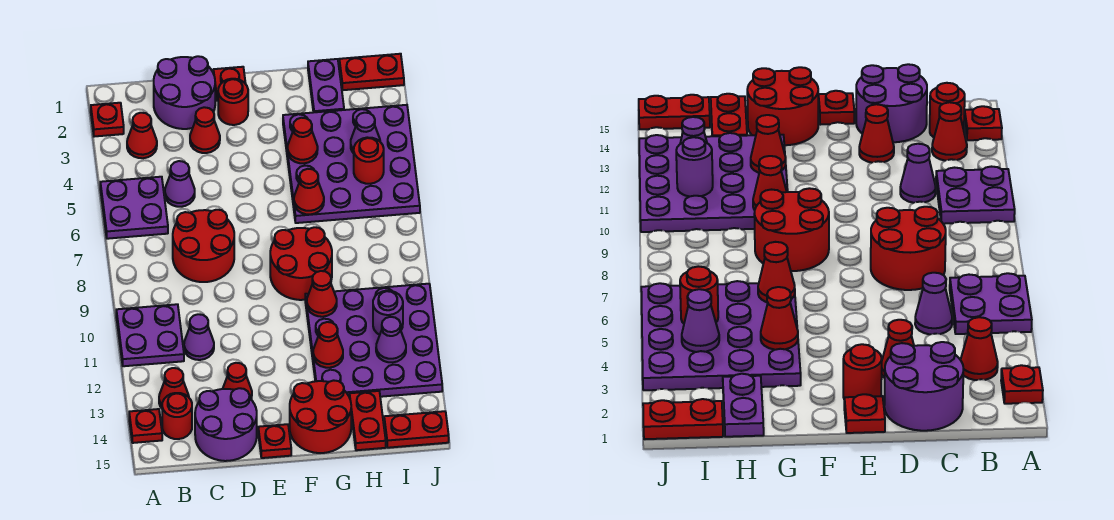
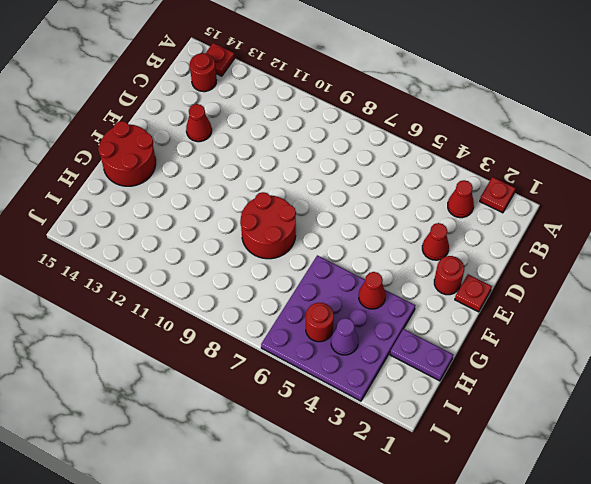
none -> purple 2x2 plate [100,177,168,239]
none -> purple 2x2 plate [116,304,184,366]
none -> red 1x1 cone [159,368,189,408]
none -> purple 2x2 round brick [154,56,215,129]

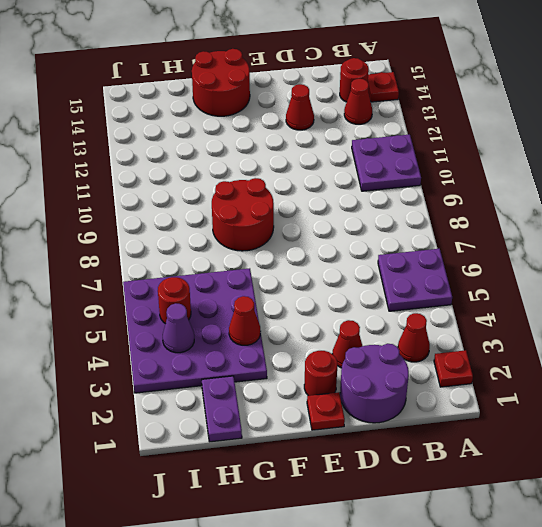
none -> purple 1x1 cone [165,161,195,207]
none -> red 2x2 round brick [173,210,234,282]
none -> purple 1x1 cone [184,314,214,360]
none -> purple 2x2 round brick [195,388,257,461]

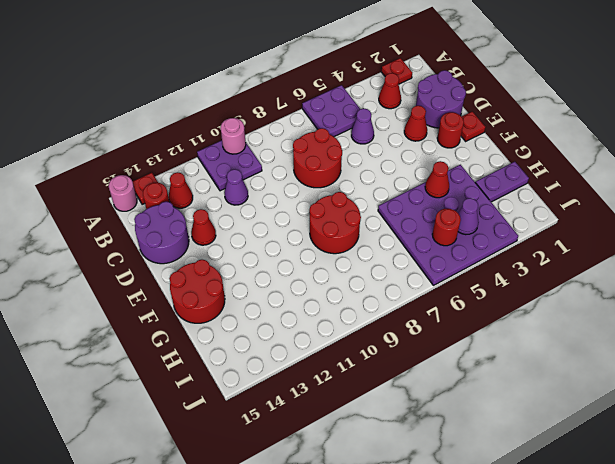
pink 1x1 round brick [221,118,246,154] -> none
pink 1x1 round brick [109,175,137,211] -> none
none -> red 1x1 plate [258,424,291,458]
none -> purple 4x4 plate [305,284,442,398]
none -> red 1x2 plate [350,391,386,450]
none -> red 1x2 plate [339,54,404,90]

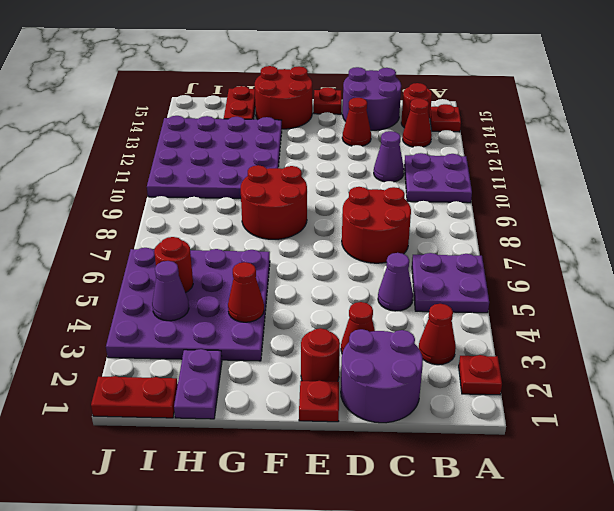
none -> red 1x2 plate [384,411,449,448]
none -> red 1x1 cone [294,169,324,214]
none -> red 1x1 cone [307,271,337,317]
none -> red 1x1 cone [313,322,343,368]

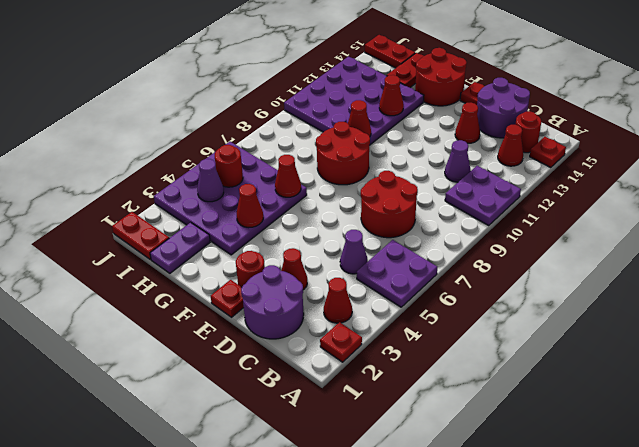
none -> purple 1x1 round brick [373,291,403,335]
none -> purple 1x1 cone [376,317,406,362]

